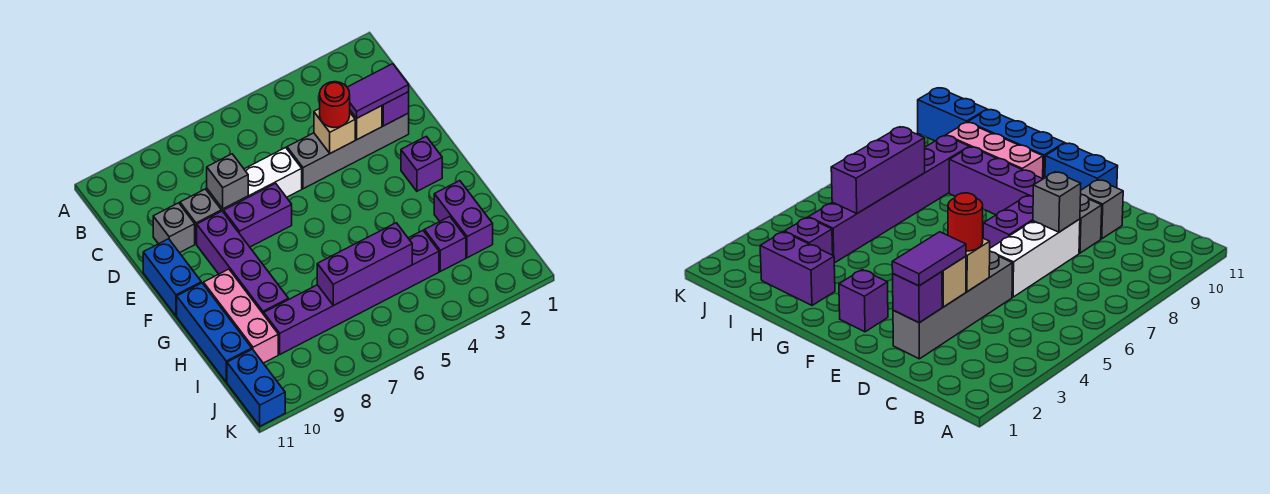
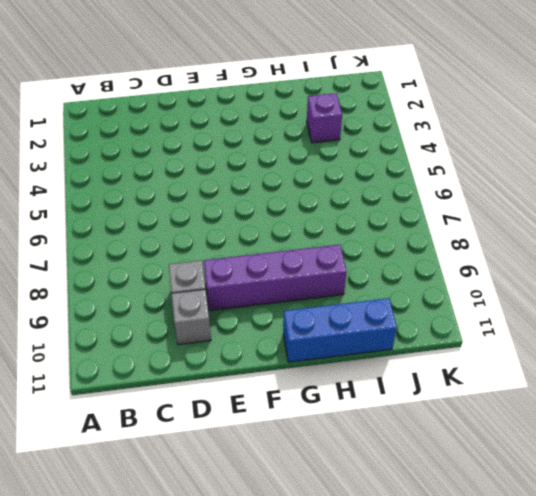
none -> grey 1x4 brick [287,113,409,189]
none -> white 1x3 brick [207,148,302,213]
none -> purple 1x2 brick [224,183,292,247]

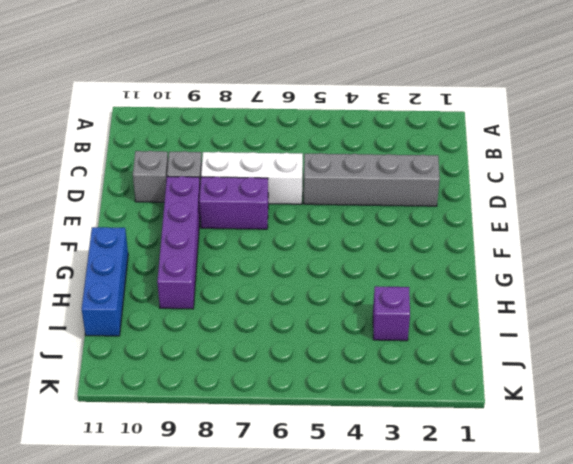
none -> blue 1x2 brick [143,239,201,316]
none -> purple 1x1 brick [401,136,442,191]
none -> pink 1x3 brick [204,269,278,363]

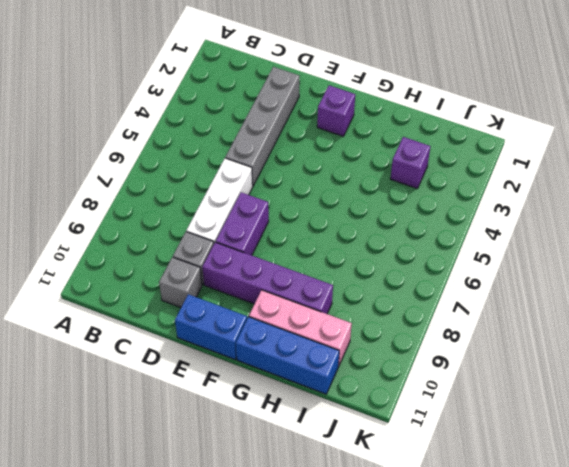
none -> purple 1x2 brick [434,181,493,258]
none -> purple 1x6 brick [264,231,439,354]
none -> blue 1x2 brick [227,349,285,426]

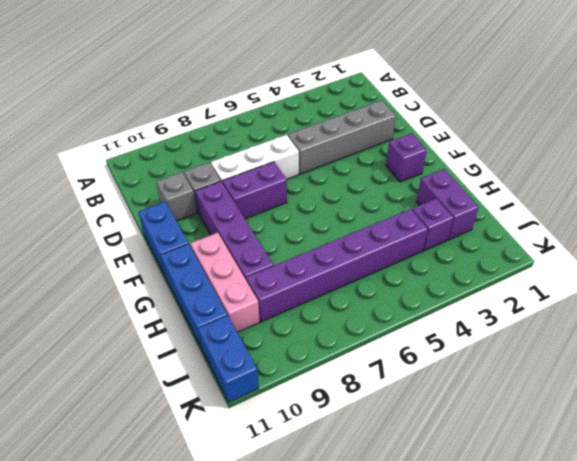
none -> purple 1x1 brick [382,92,409,126]
none -> tan 1x1 brick [350,106,382,139]
none -> tan 1x1 brick [314,109,355,153]

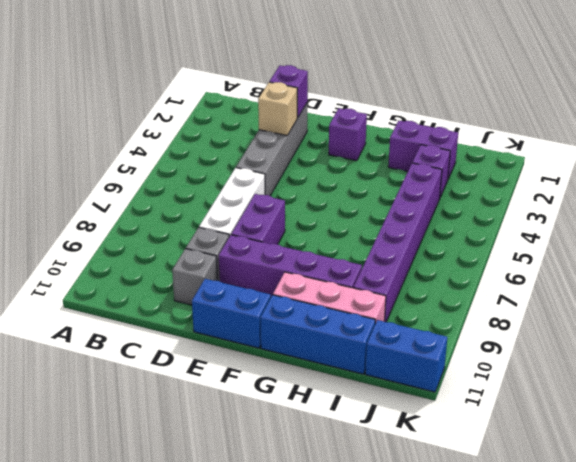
none -> tan 1x1 brick [314,109,355,153]
none -> grey 1x1 brick [207,154,248,209]
none -> purple 1x3 brick [317,223,412,306]

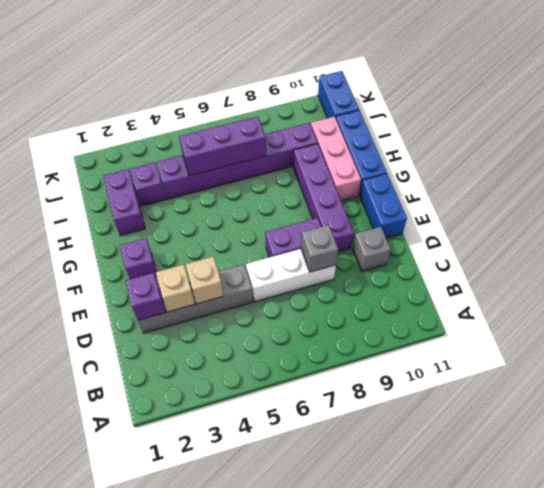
none -> grey 1x1 brick [180,189,221,244]
none -> purple 1x2 tile [347,64,409,118]
none -> red 1x1 round brick [320,82,350,128]

